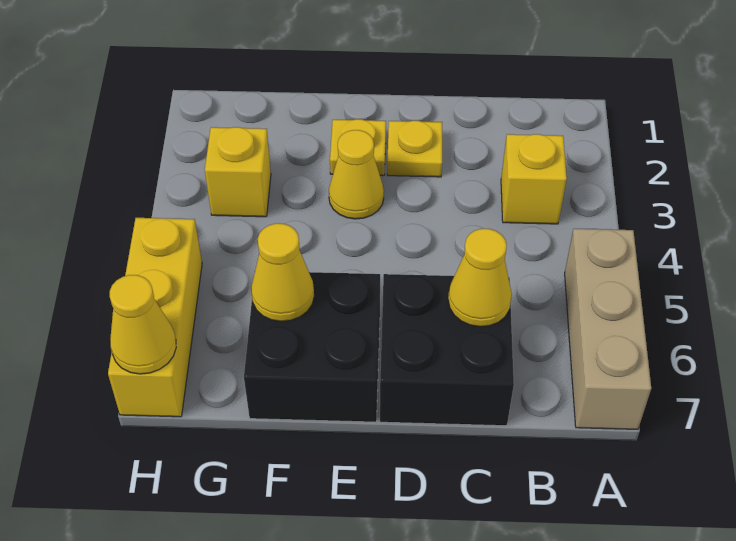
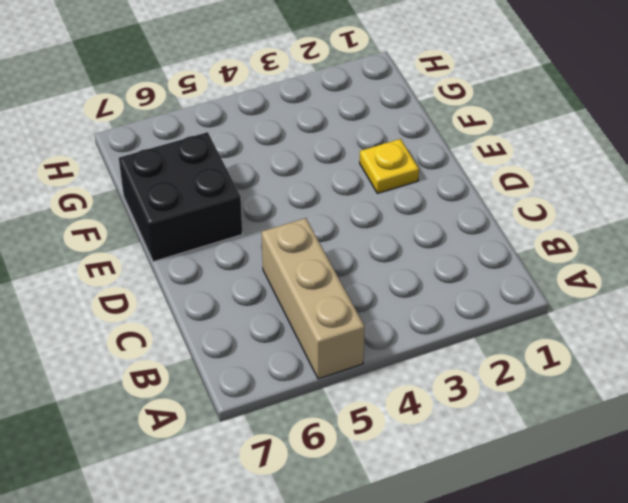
tan 1x3 brick [261,218,365,379] -> tan 1x3 brick turned to [565,229,651,429]
none -> yellow 1x1 brick [501,134,567,224]
none -> black 2x2 brick [380,274,514,426]
none -> yellow 1x1 plate [387,121,442,177]

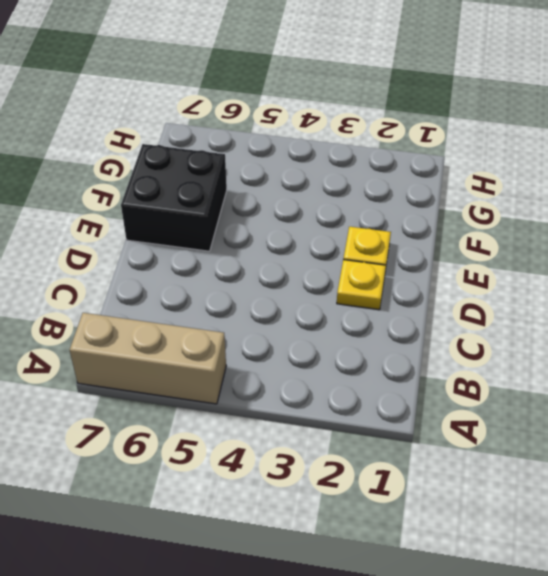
none -> yellow 1x1 brick [501,134,567,224]
none -> black 2x2 brick [380,274,514,426]
none -> yellow 1x1 cone [329,130,384,219]

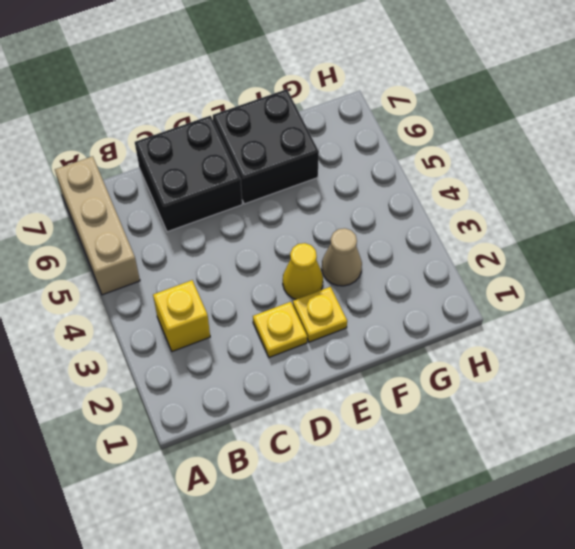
tan 1x1 cone [322,228,362,286] -> none
none -> yellow 1x1 brick [205,127,271,217]
none -> yellow 1x3 brick [108,218,202,417]
none -> yellow 1x1 cone [448,229,512,327]

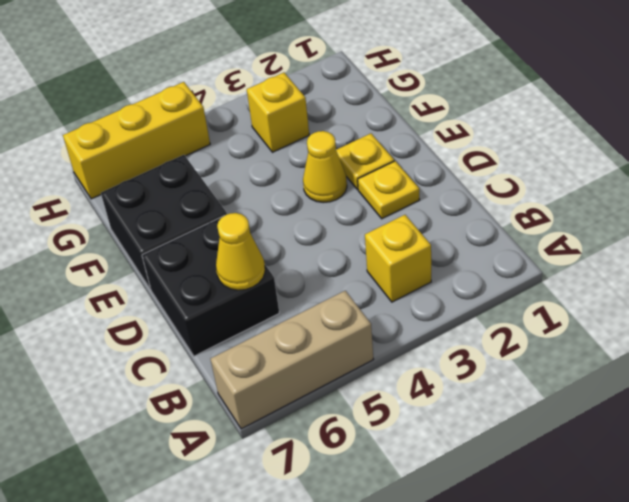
none -> yellow 1x1 cone [251,223,314,322]
none -> yellow 1x1 cone [110,275,176,374]

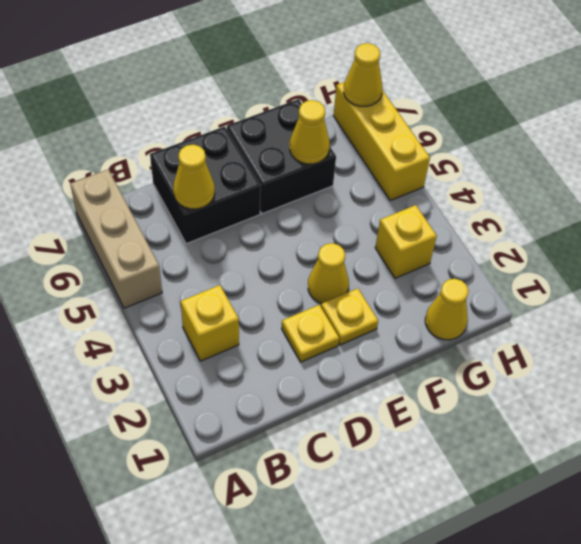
yellow 1x1 cone [425,279,469,340] -> none

